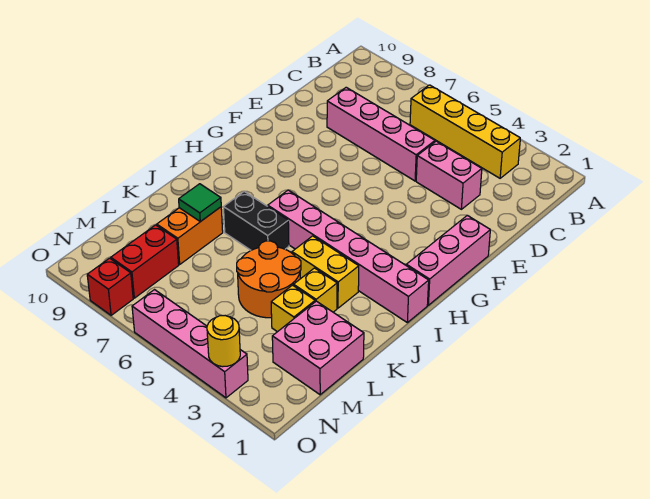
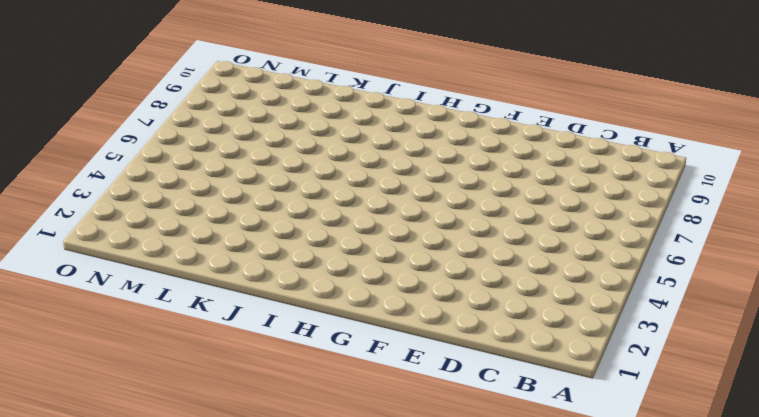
none -> yellow 1x4 brick [410,85,520,178]
none -> pink 1x2 brick [416,141,482,209]
none -> pink 1x4 brick [327,87,435,181]

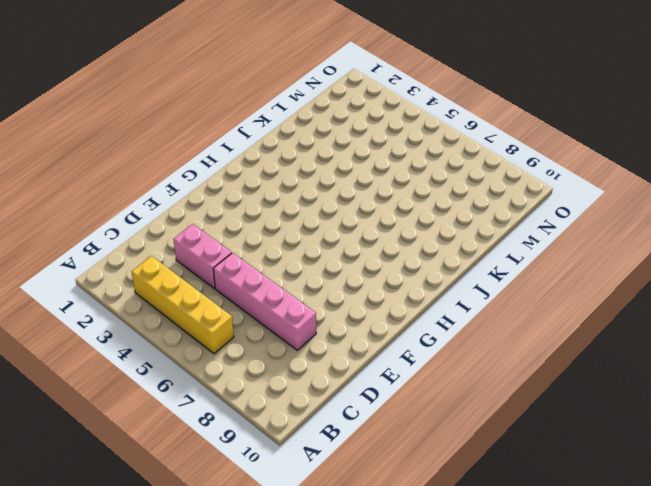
none -> pink 1x3 brick [406,215,490,305]
none -> pink 1x6 brick [268,190,429,323]
none -> yellow 1x2 brick [292,236,359,308]

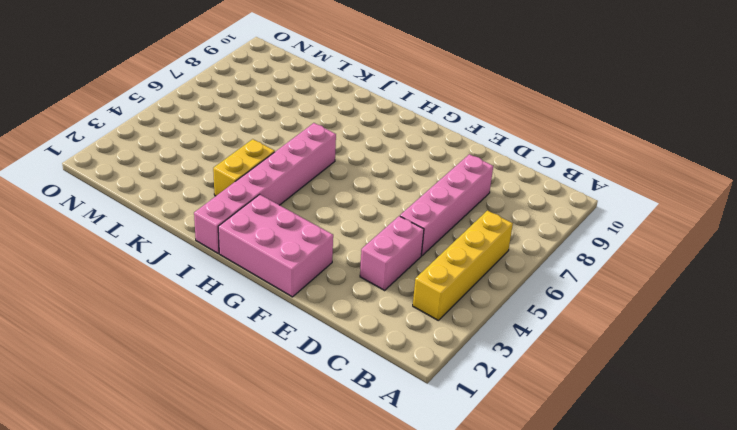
pink 2x3 brick [218,194,333,297] -> pink 1x3 brick [406,215,490,305]
none -> black 1x2 brick [224,191,289,250]
none -> yellow 1x1 brick [294,268,337,312]
none -> orange 2x2 round brick [237,241,301,318]

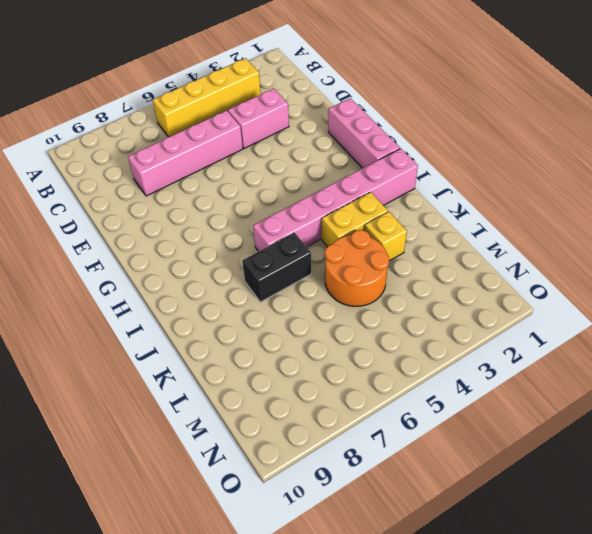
none -> orange 1x2 brick [157,207,223,264]
none -> pink 2x2 brick [272,301,364,395]
none -> yellow 1x1 brick [271,285,315,332]

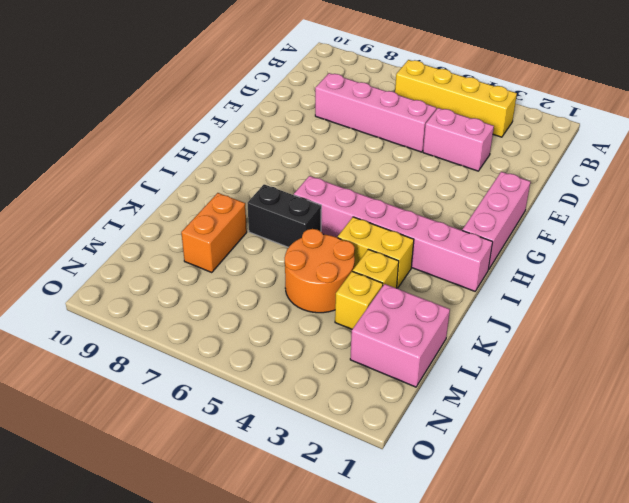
none -> red 1x2 brick [111,225,179,298]
none -> pink 1x4 brick [132,290,248,398]
none -> red 1x1 brick [87,258,133,315]

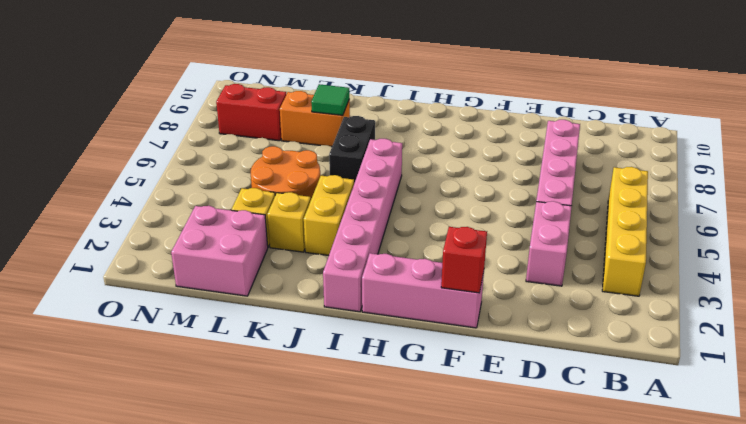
red 1x1 brick [441,227,487,293] -> red 1x1 brick moved to [87,258,133,315]
none -> pink 1x4 brick [132,290,248,398]
none -> yellow 1x1 round brick [207,315,240,367]

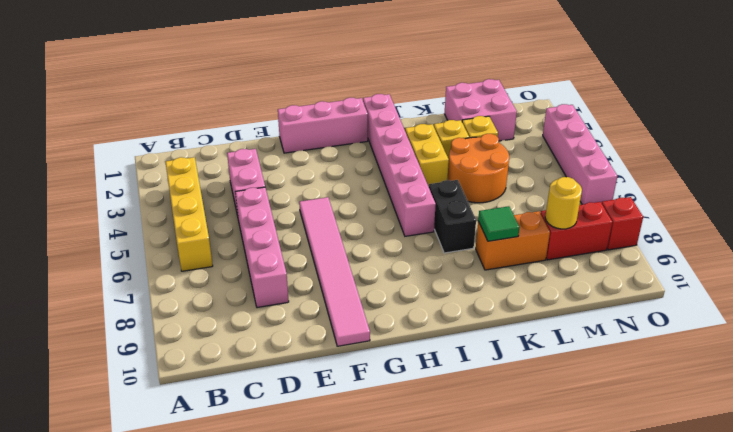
pink 1x6 tile [299,197,370,346] -> none
yellow 1x1 round brick [545,177,582,229] -> yellow 1x1 round brick moved to [207,315,240,367]

